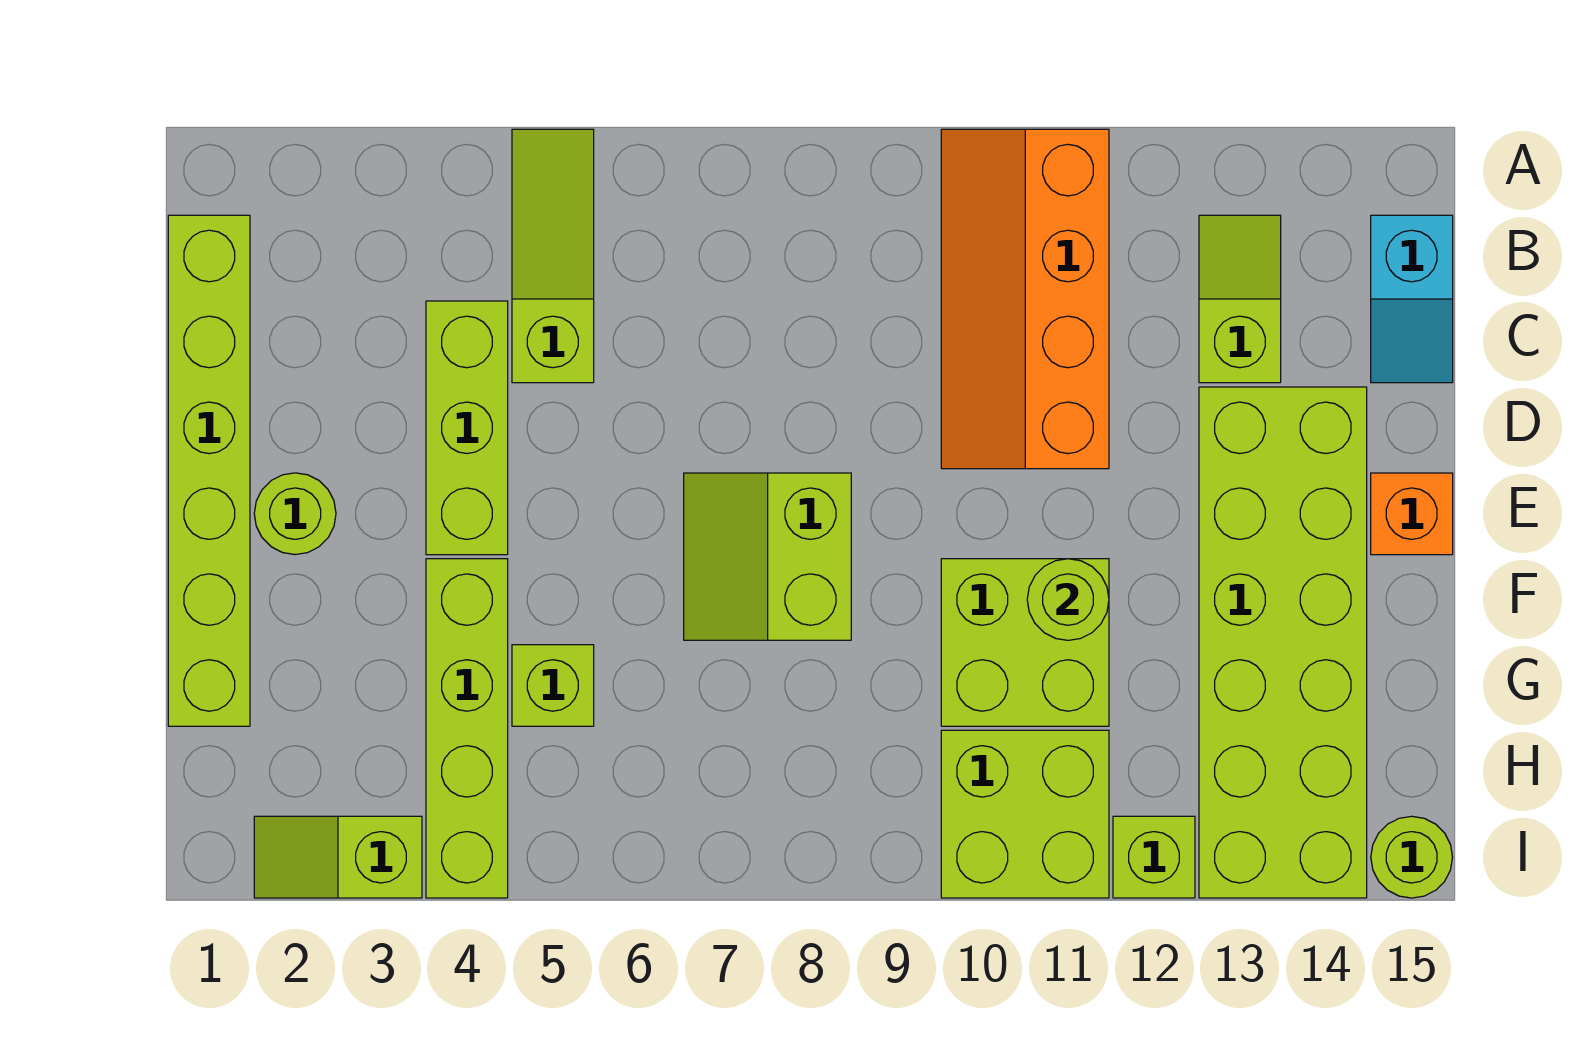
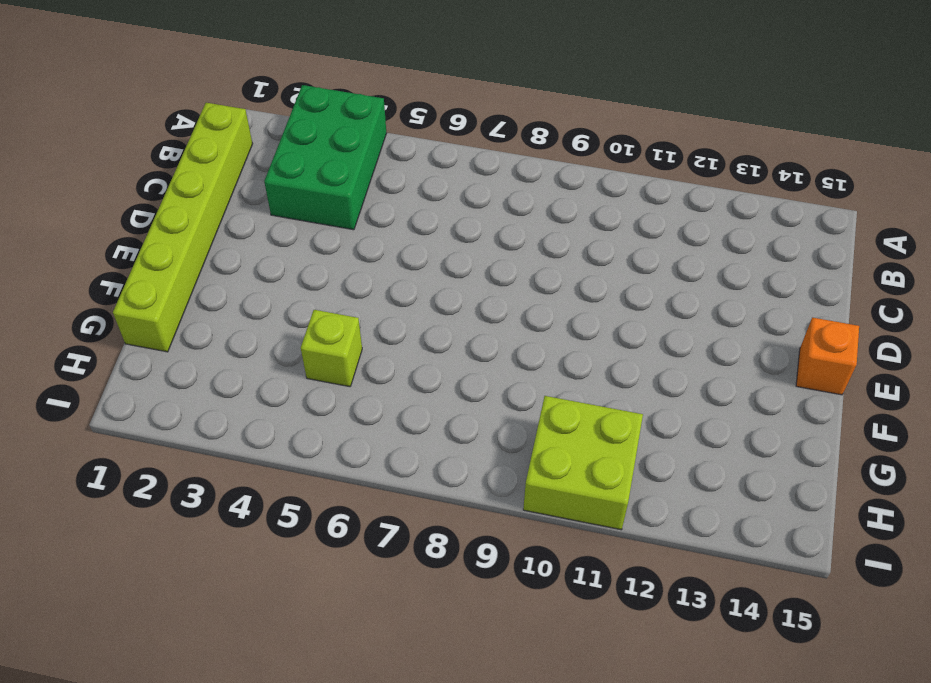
green 2x3 brick [264,85,386,230] -> lime 1x3 brick [426,301,508,555]
none -> lime 1x3 slope [512,129,594,383]
none -> orange 2x4 slope [941,129,1109,469]
none -> lime 1x2 slope [1199,215,1281,383]

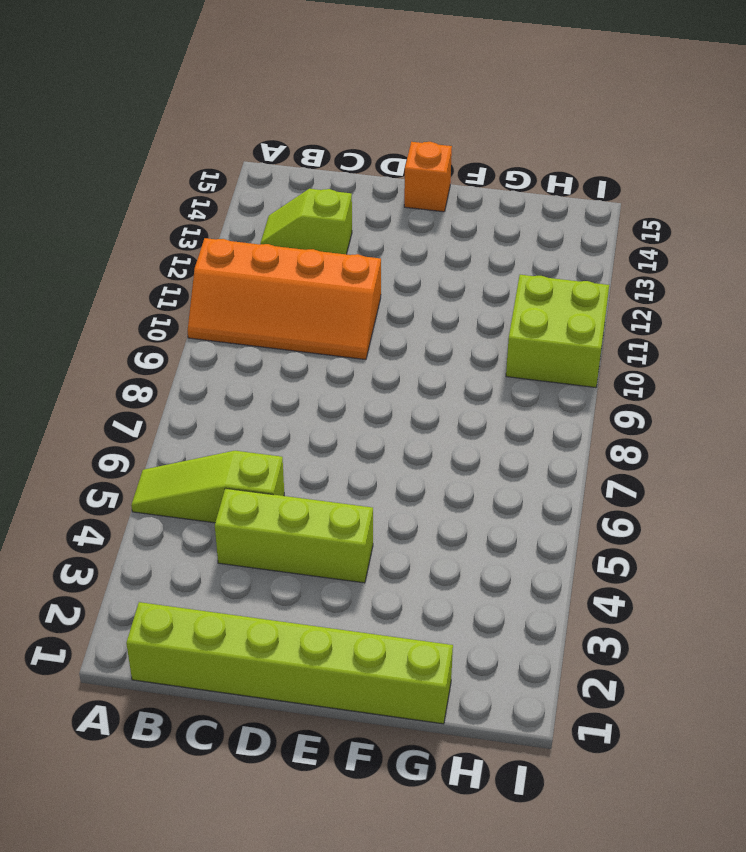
none -> cyan 1x2 slope [1371,215,1453,383]
none -> lime 2x6 brick [1199,387,1367,898]
none -> lime 1x1 round brick [254,473,336,555]

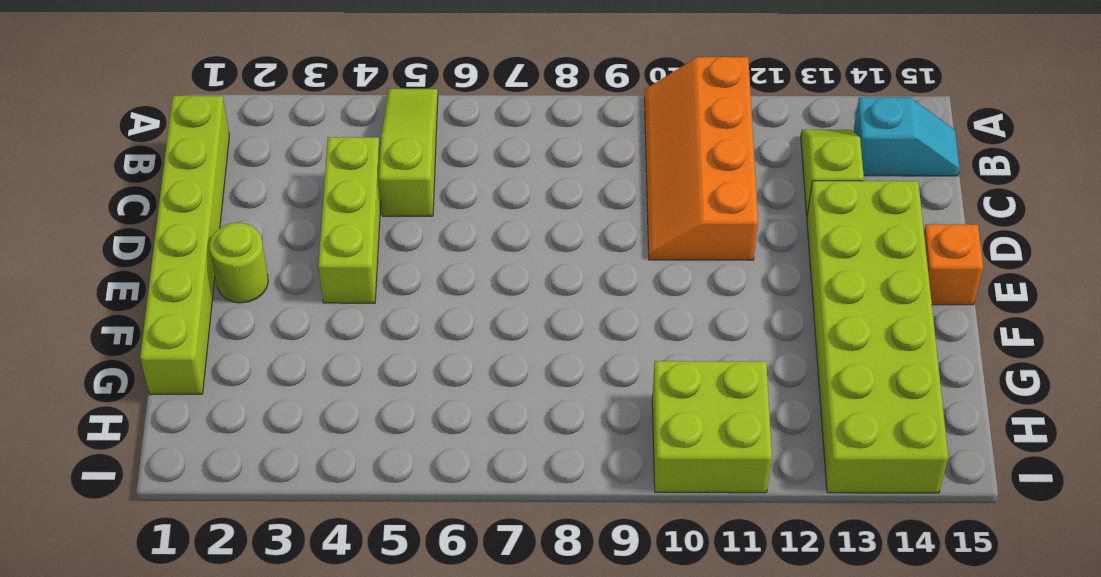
cyan 1x2 slope [853,97,960,176] -> cyan 1x2 slope turned to [1371,215,1453,383]
none -> lime 2x2 slope [684,473,851,640]
none -> lime 1x4 brick [426,559,508,898]
none -> lime 2x2 brick [941,559,1109,726]

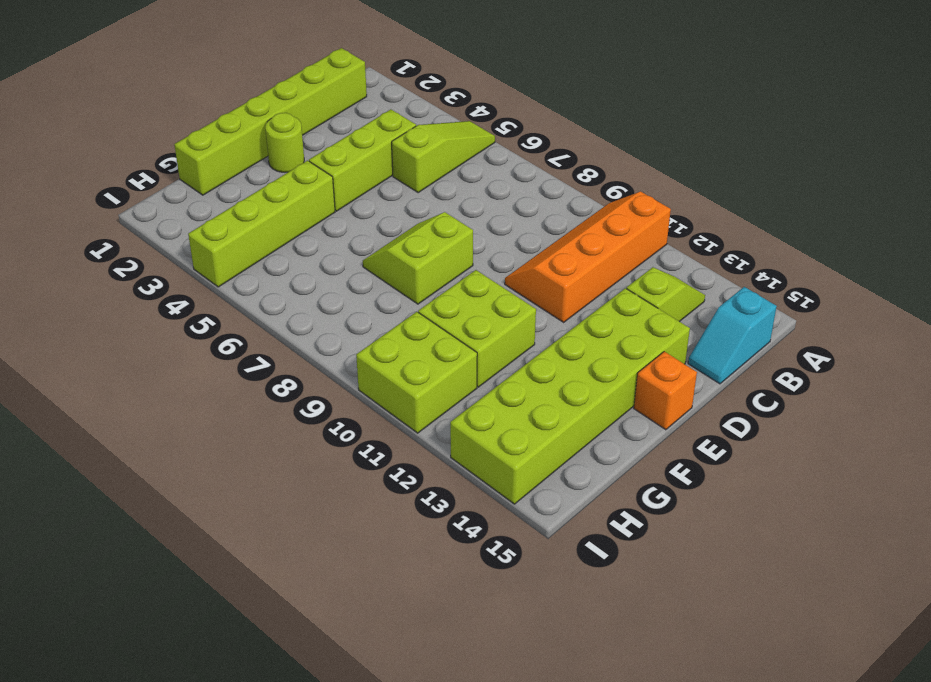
none -> lime 1x1 brick [512,645,594,726]
none -> lime 1x2 slope [254,816,422,898]
none -> lime 1x1 brick [1113,816,1195,898]

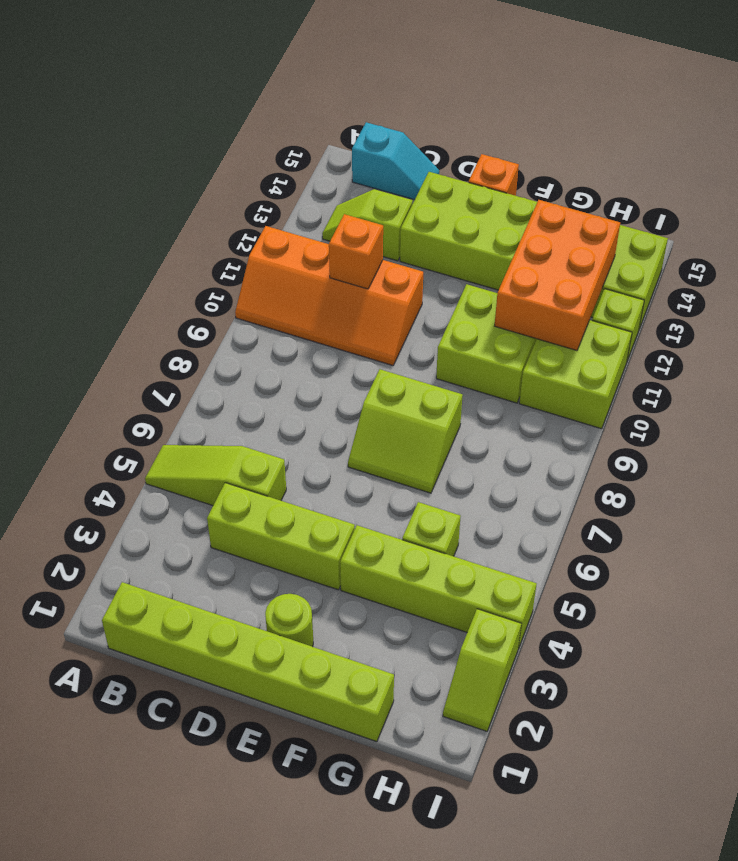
orange 1x1 brick [329,214,383,289] -> none
orange 2x3 brick [495,200,620,350] -> none
none -> lime 1x1 round brick [1371,816,1453,898]
none -> lime 1x1 round brick [1027,559,1109,640]

